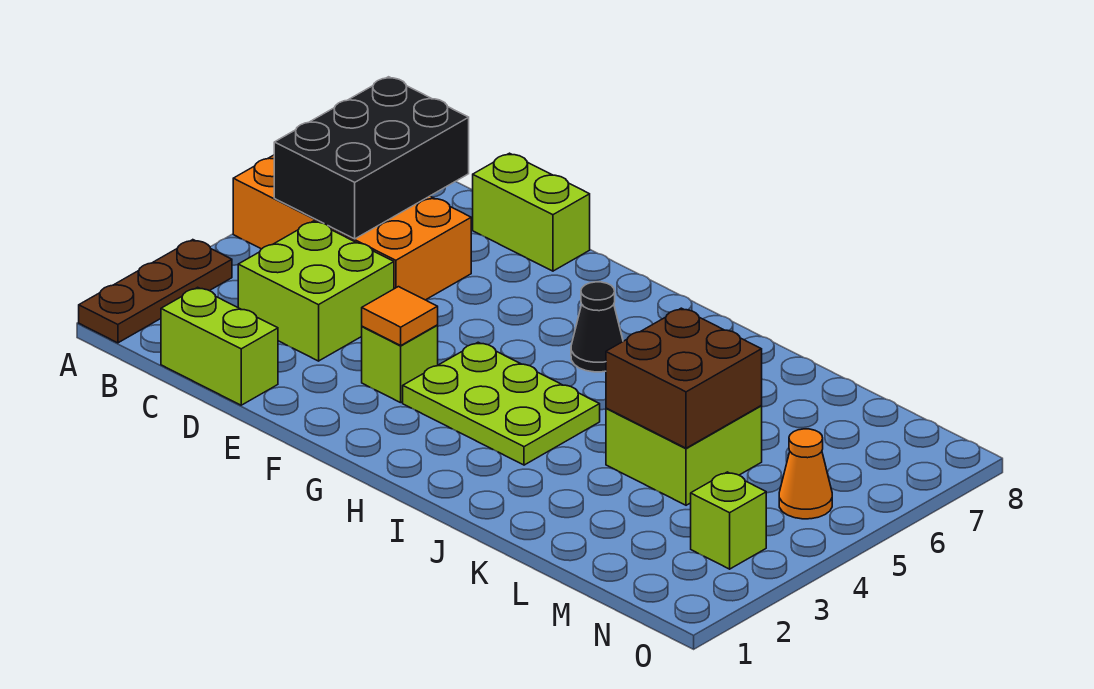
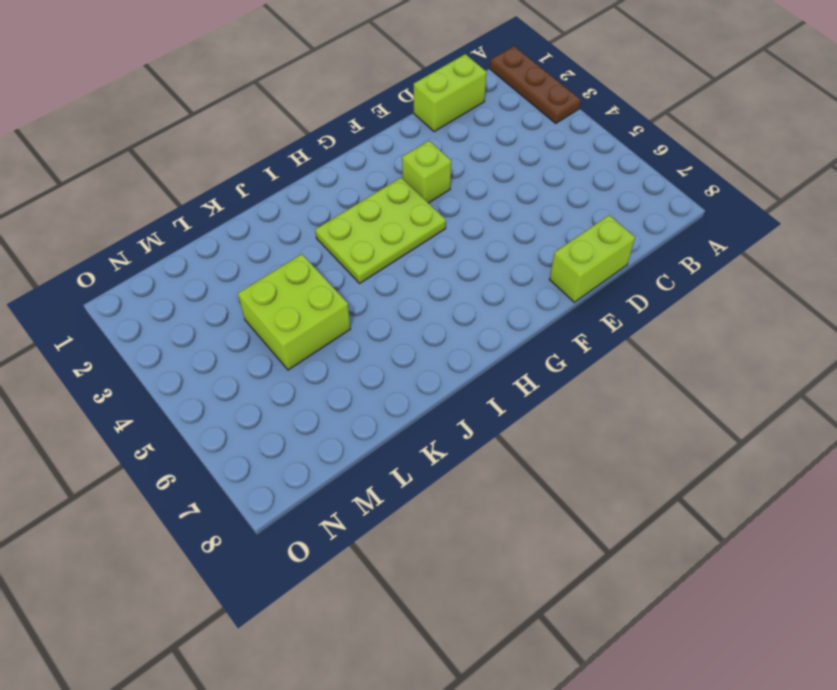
none -> orange 2x4 brick [233,155,471,300]
none -> lime 2x2 brick [238,221,394,361]
none -> black 1x1 cone [571,282,623,372]

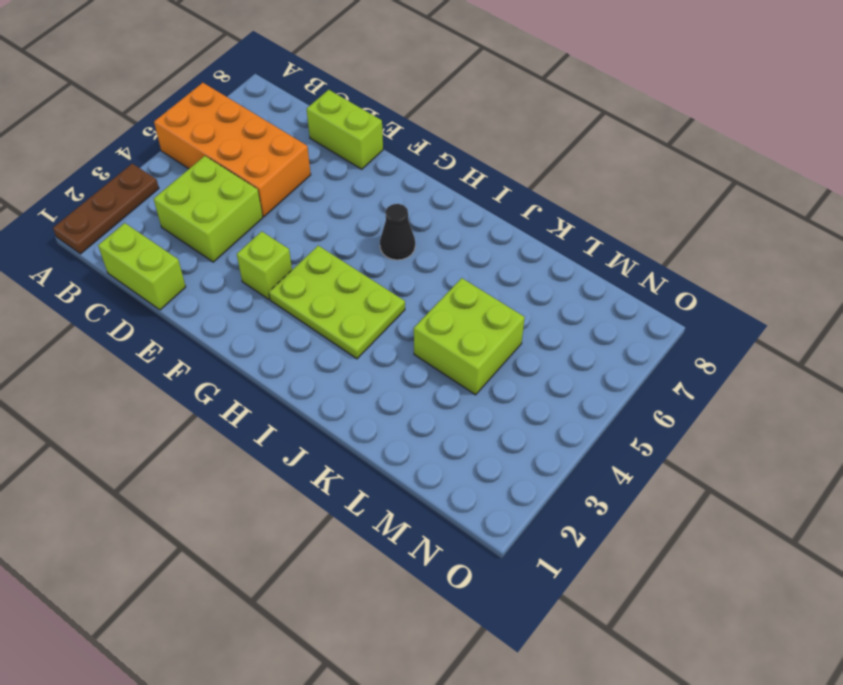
none -> lime 1x1 brick [691,472,766,569]
none -> orange 1x1 cone [779,429,832,519]
none -> black 2x3 brick [274,77,469,239]

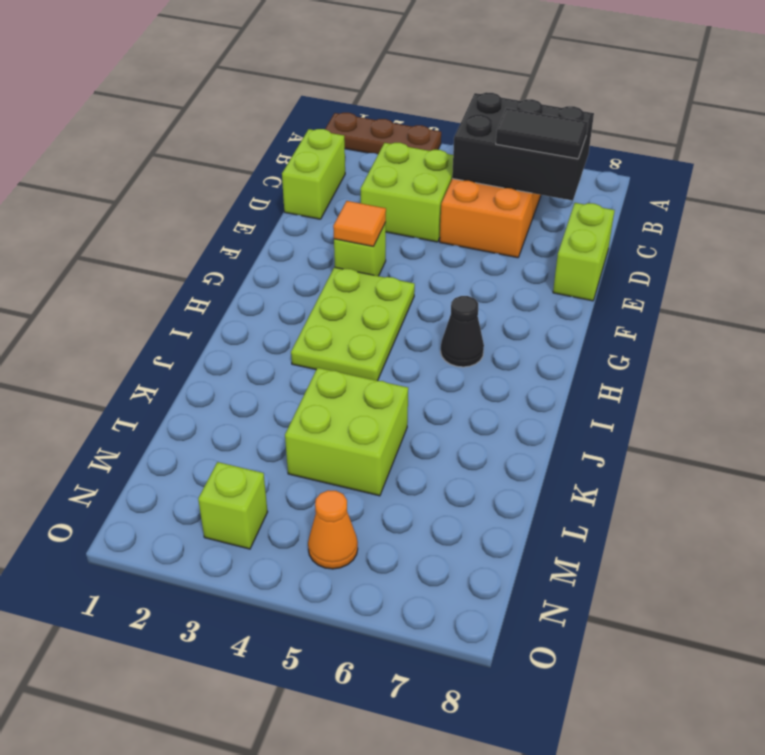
black 1x2 tile [496,108,588,159] -> none
none -> brown 2x2 brick [606,308,762,448]

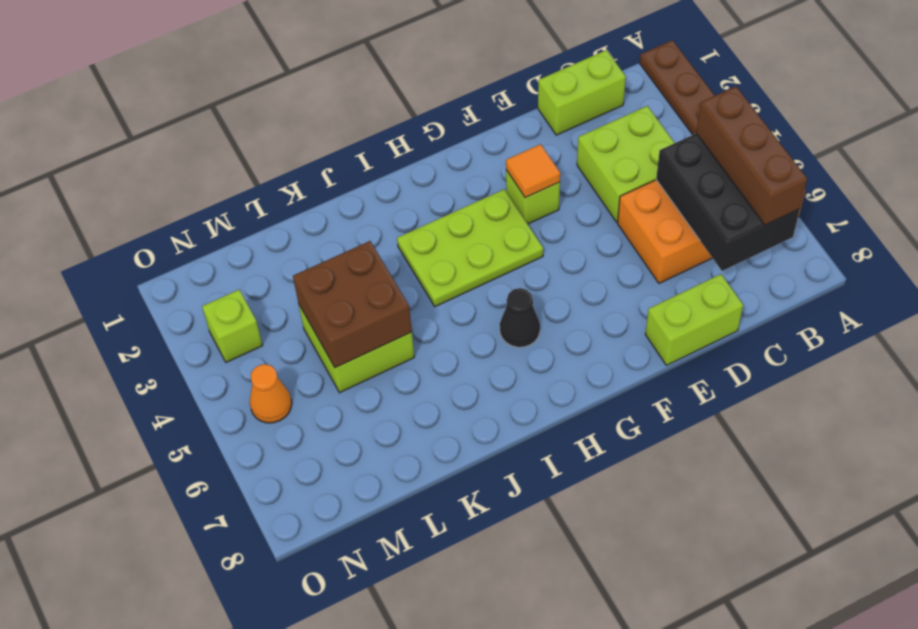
brown 1x3 brick [696,86,807,225] -> none

